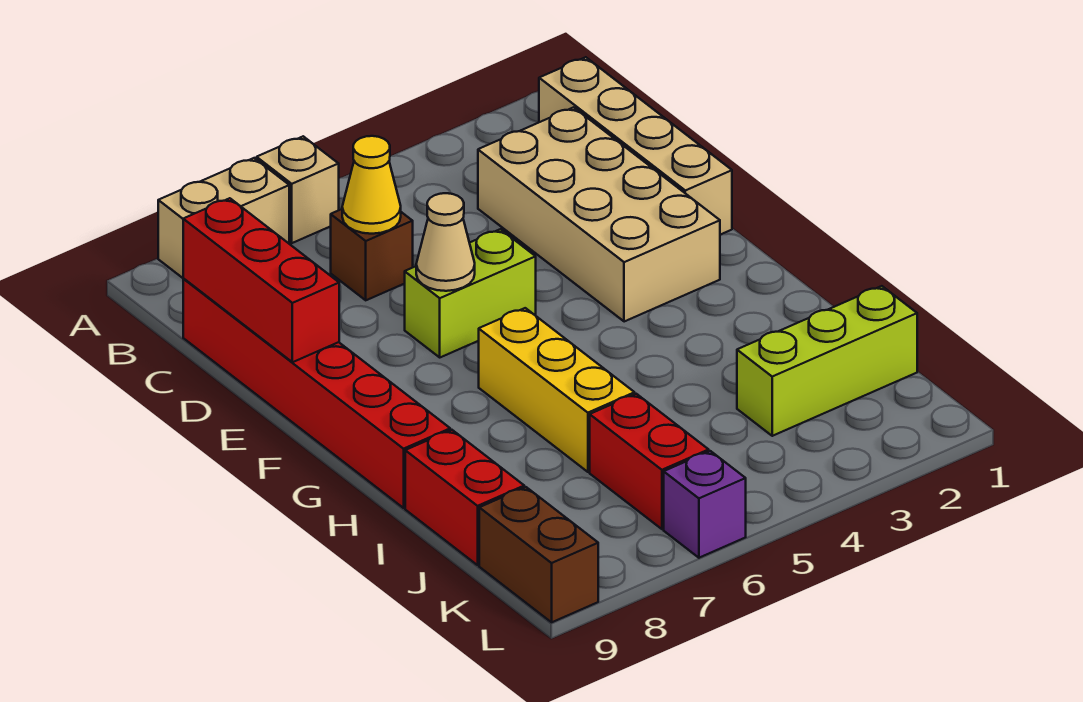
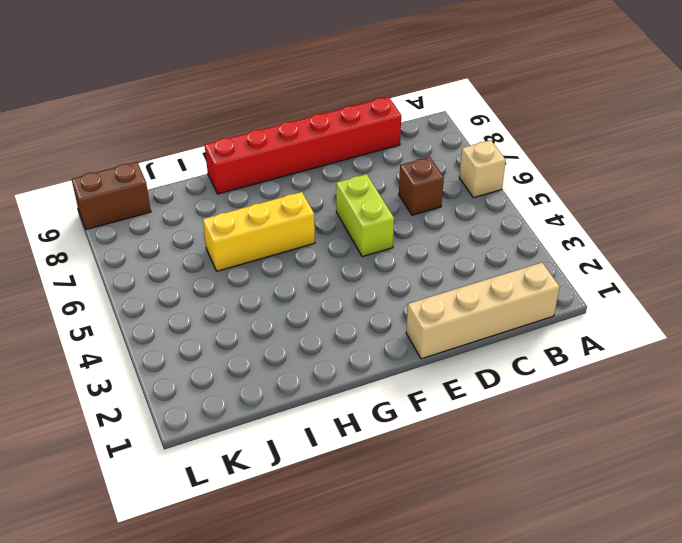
none -> tan 1x2 brick [158,158,289,278]
none -> tan 2x4 brick [478,107,720,322]
none -> red 1x2 brick [405,430,524,565]

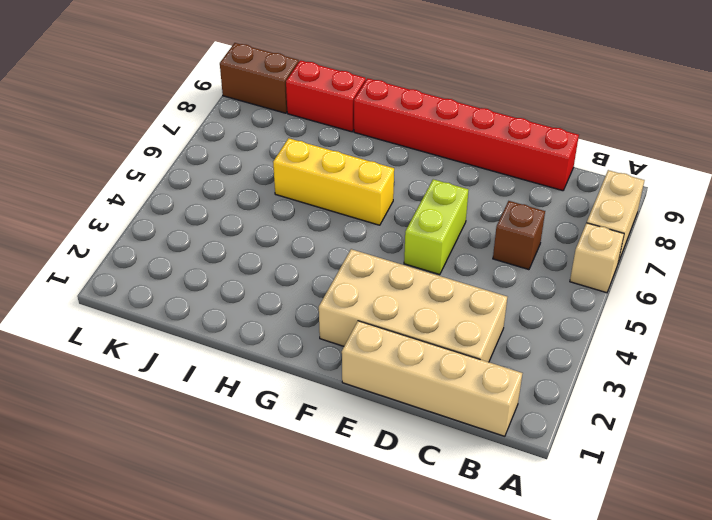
none -> lime 1x3 brick [737,286,917,436]
none -> red 1x2 brick [590,394,709,529]
none -> purple 1x1 brick [664,451,746,558]

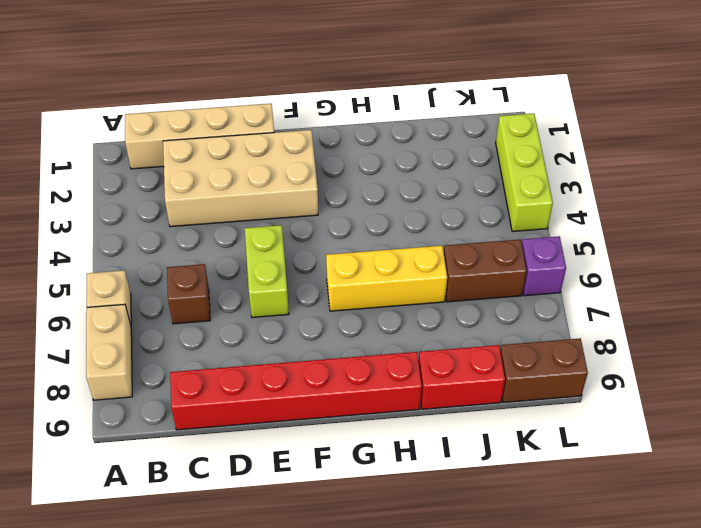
brown 1x2 brick [444,239,527,302] -> red 1x2 brick [590,394,709,529]
lime 1x3 brick [496,113,553,232] -> lime 1x3 brick moved to [737,286,917,436]
none -> yellow 1x1 cone [342,136,401,234]
none -> red 1x3 brick [183,198,339,362]
none -> tan 1x1 cone [416,193,475,291]

